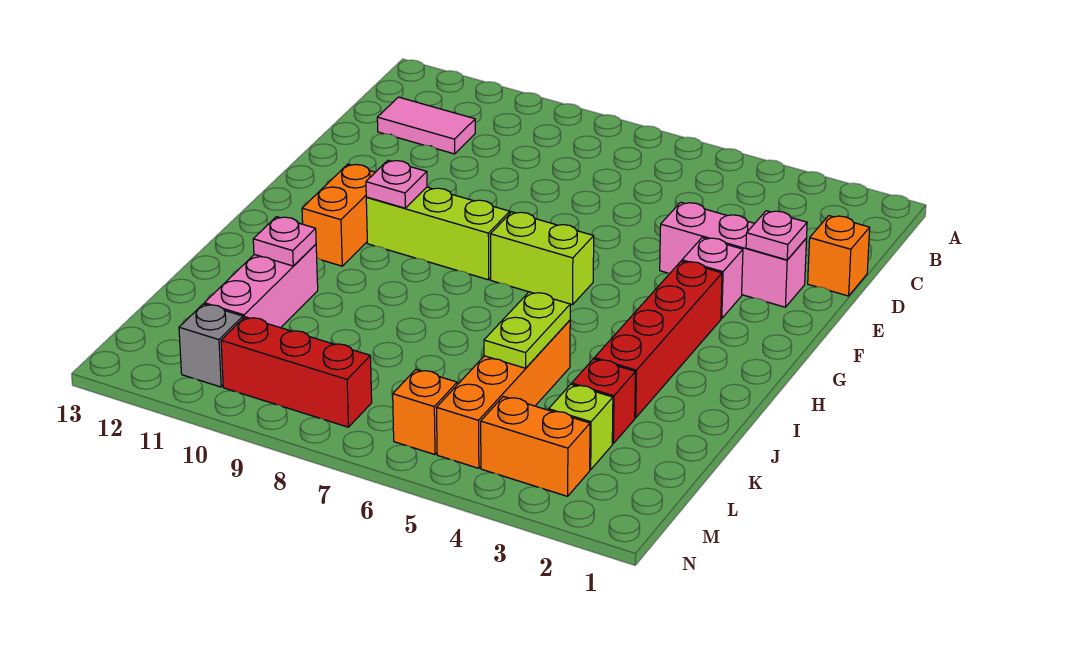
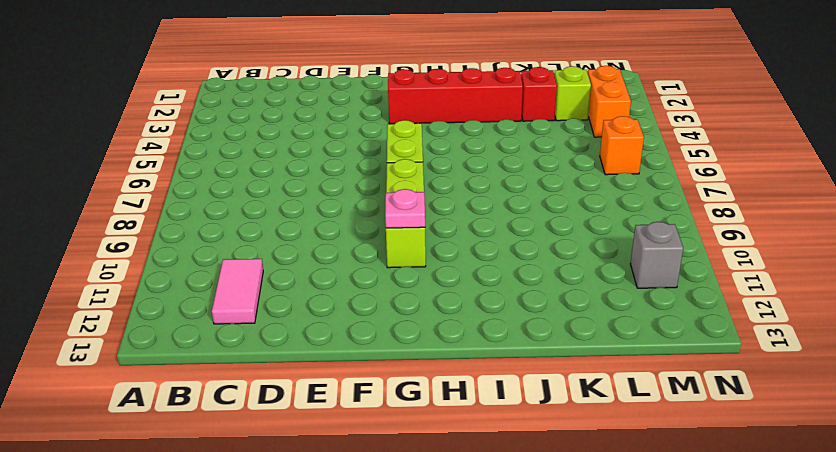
none -> orange 1x1 brick [808,216,870,296]
none -> pink 1x3 brick [660,202,807,307]
none -> pink 1x1 brick [682,238,743,319]

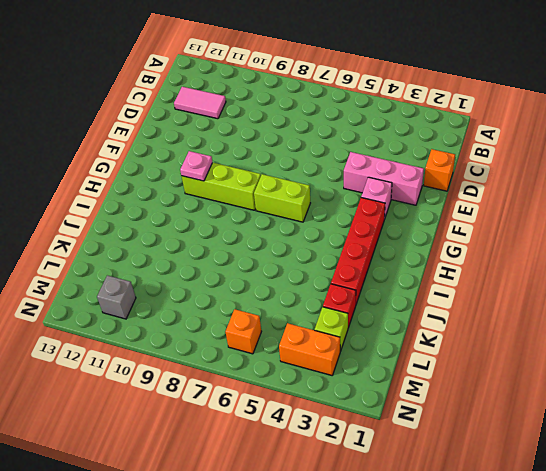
none -> orange 1x2 brick [302,164,375,266]
none -> orange 1x4 brick [436,320,570,468]
none -> pink 1x3 brick [204,244,318,328]

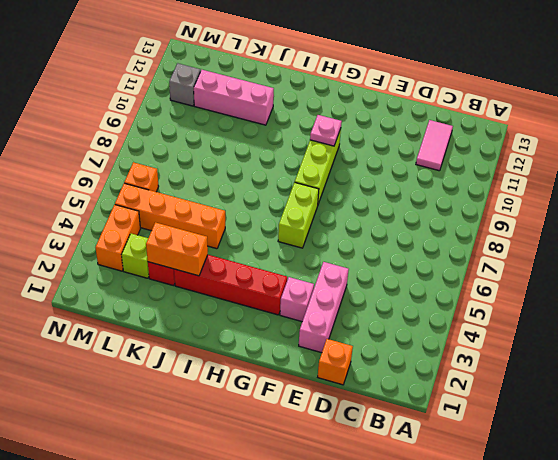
orange 1x2 brick [146,222,208,276] -> orange 1x2 brick moved to [302,164,375,266]
none -> red 1x3 brick [221,317,372,427]
none -> pink 1x1 plate [746,211,807,260]
none -> lime 1x2 plate [484,292,570,368]

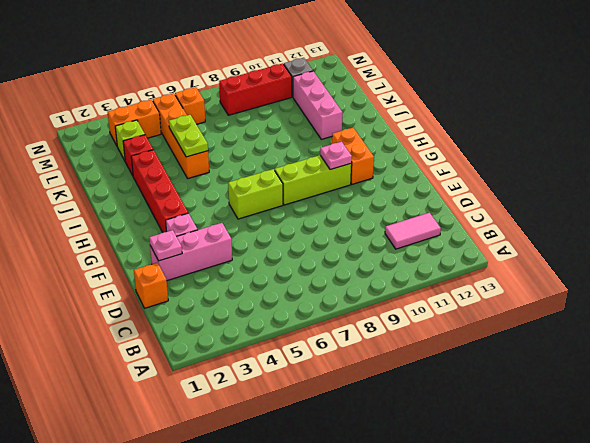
none -> pink 1x1 plate [253,217,316,266]

